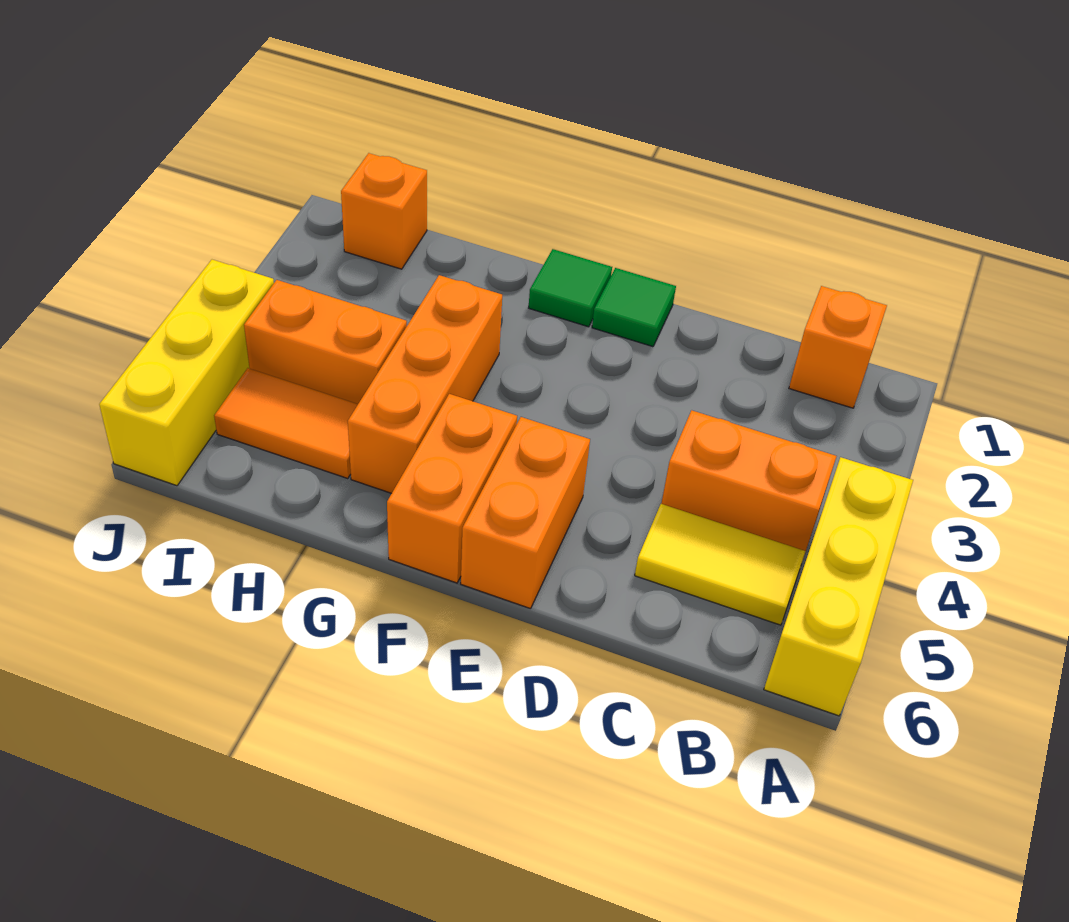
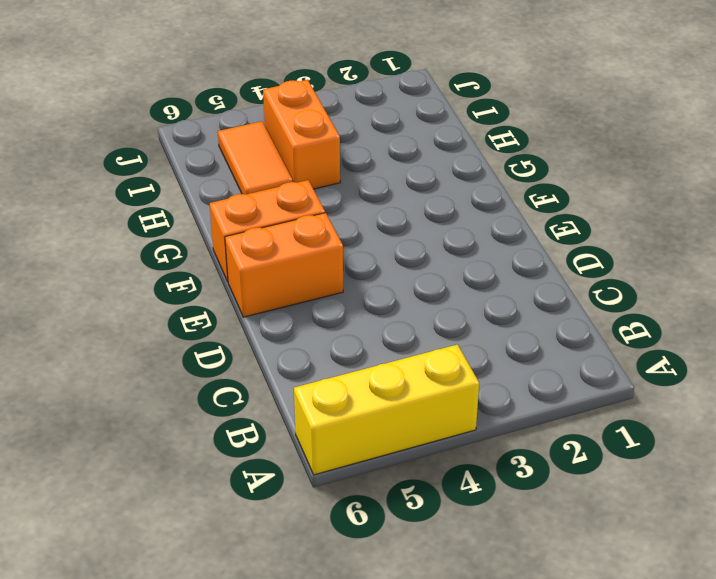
none -> orange 1x1 brick [789,286,887,408]
none -> orange 1x2 brick [661,410,837,551]
none -> yellow 1x2 tile [635,504,805,625]

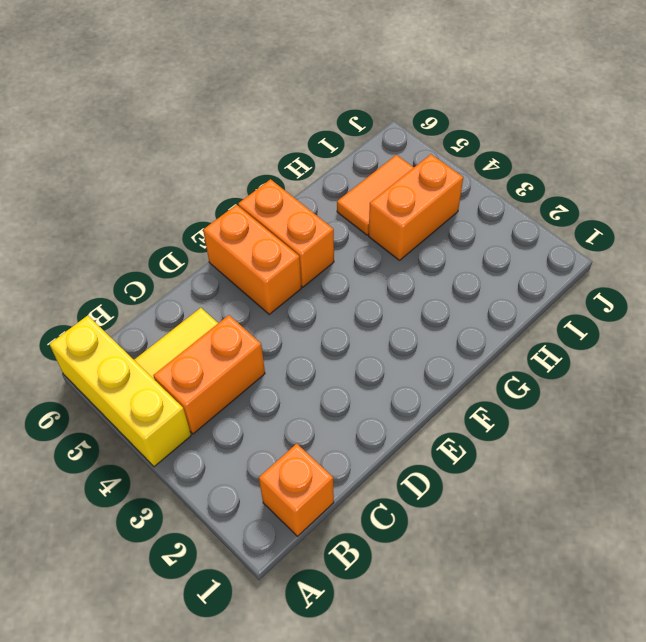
none -> green 1x1 tile [592,268,676,347]
none -> green 1x1 tile [529,249,612,327]
none -> orange 1x3 brick [348,275,502,493]

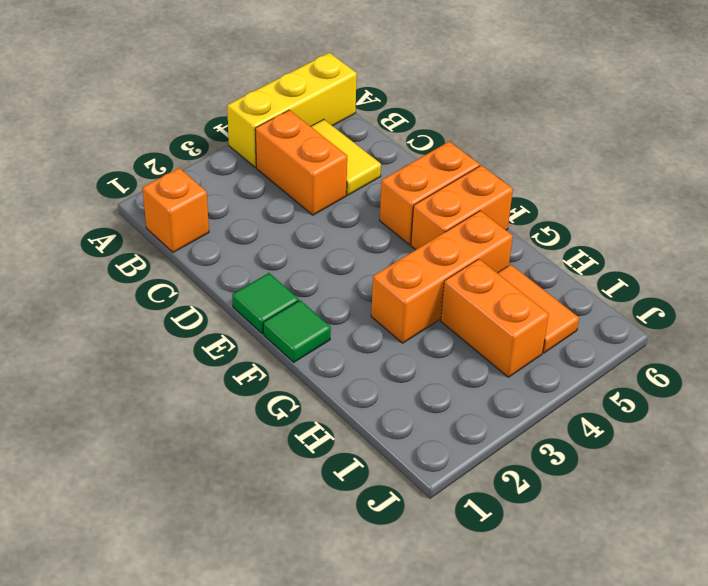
none -> orange 1x1 brick [341,153,427,269]
none -> yellow 1x3 brick [99,260,274,486]

